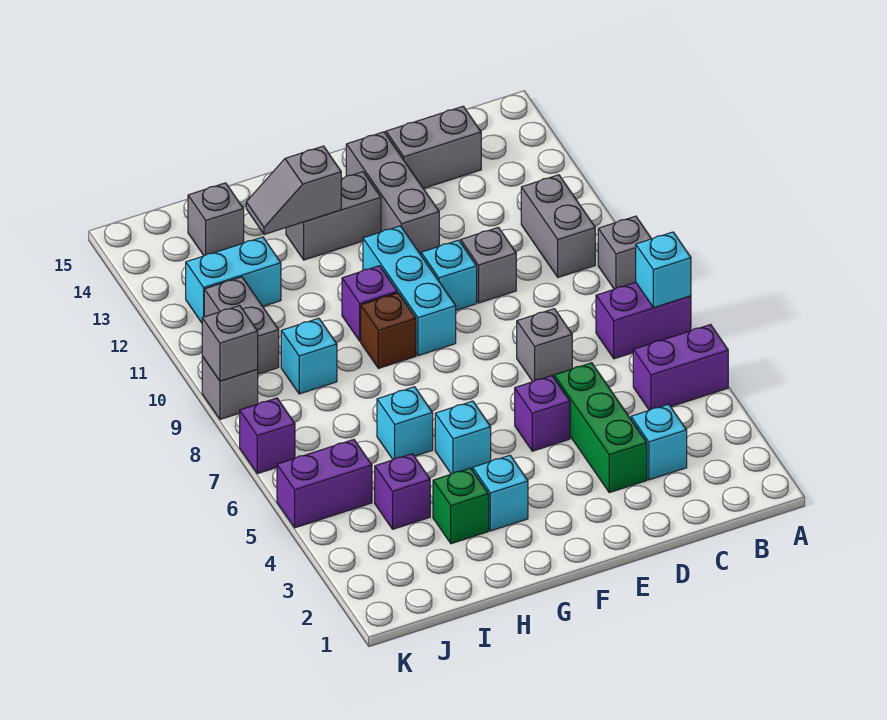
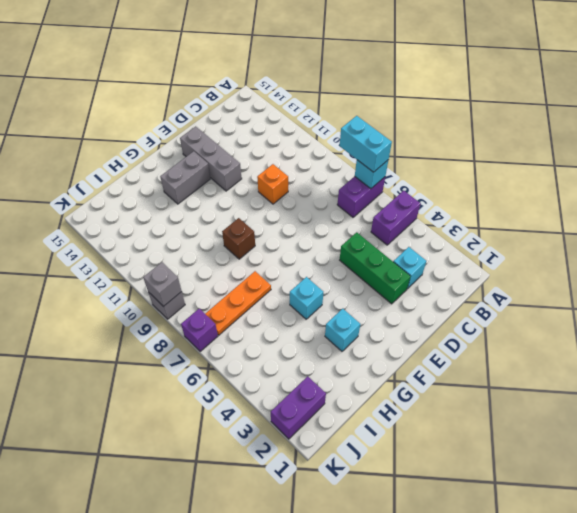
cyan 1x2 brick [340,116,392,172] -> cyan 1x2 brick turned to [186,237,281,323]
orange 1x1 brick [257,164,288,204] -> grey 1x1 brick [461,227,516,303]
orange 1x3 plate [205,271,271,335] -> none
purple 1x2 brick [271,376,326,439] -> purple 1x2 brick moved to [277,440,372,528]
none -> grey 1x1 brick [598,216,651,289]
none -> grey 1x2 brick [521,175,595,277]
none -> grey 1x2 brick [386,106,481,189]
none -> grey 1x1 brick [517,309,572,381]

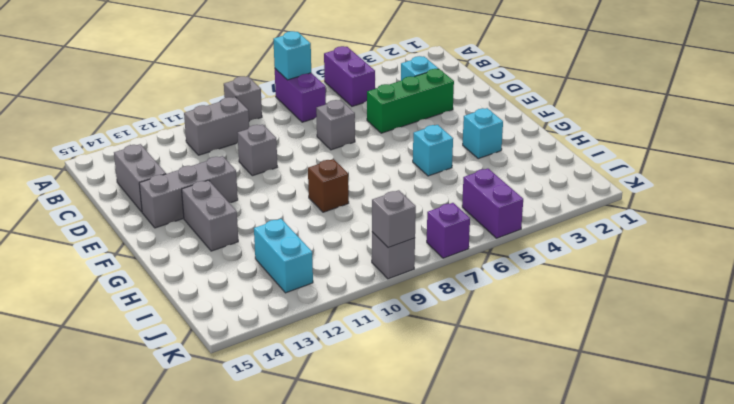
none -> purple 1x1 brick [515,376,570,451]
none -> cyan 1x1 brick [421,240,477,310]
none -> cyan 1x3 brick [363,226,456,356]
none -> purple 1x1 brick [342,266,397,341]

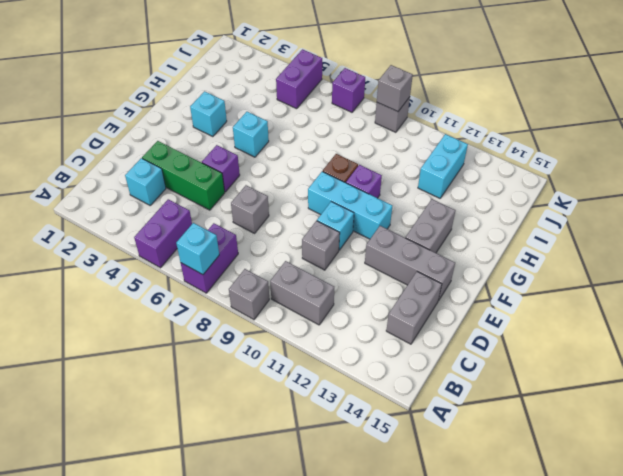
none -> green 1x1 brick [433,468,489,544]
none -> cyan 1x1 brick [377,387,433,460]
none -> purple 1x1 brick [375,454,430,529]
none -> cyan 1x1 brick [281,318,337,394]

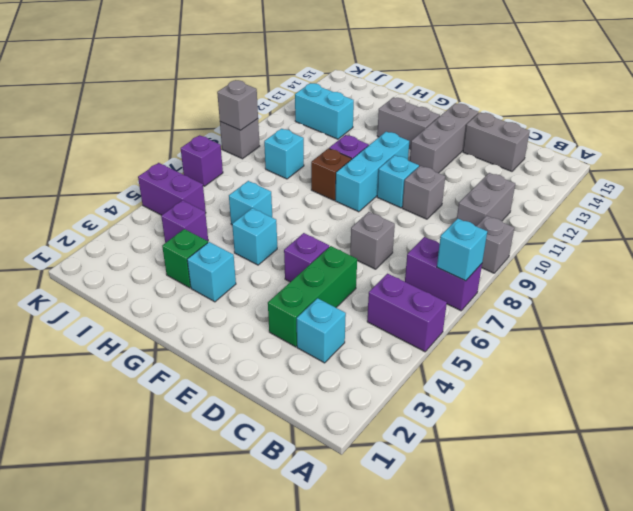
none -> grey 1x1 brick [188,183,244,256]
none -> grey 1x2 brick [204,277,279,374]
none -> grey 1x2 slope [246,146,341,235]

